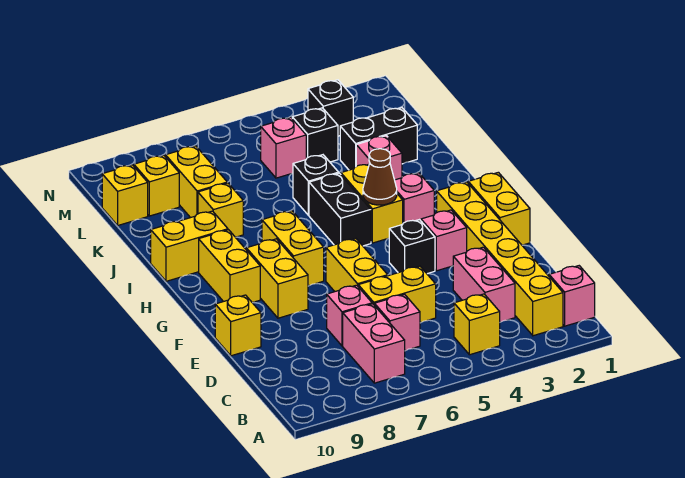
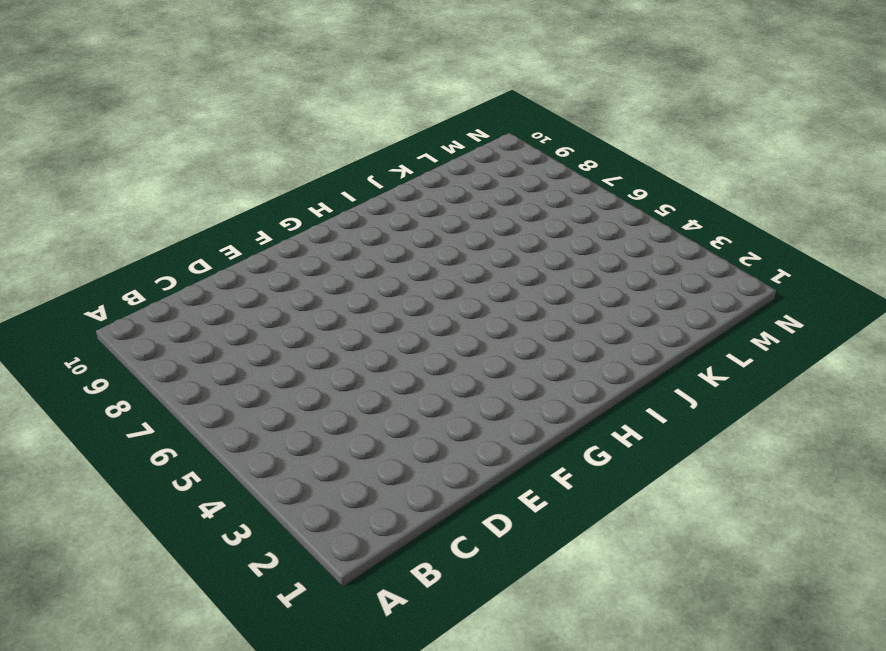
none -> pink 1x1 brick [549,266,595,326]
none -> yellow 1x6 brick [437,182,563,336]
none -> yellow 1x1 brick [454,294,500,355]
none -> pink 1x2 brick [343,304,405,383]

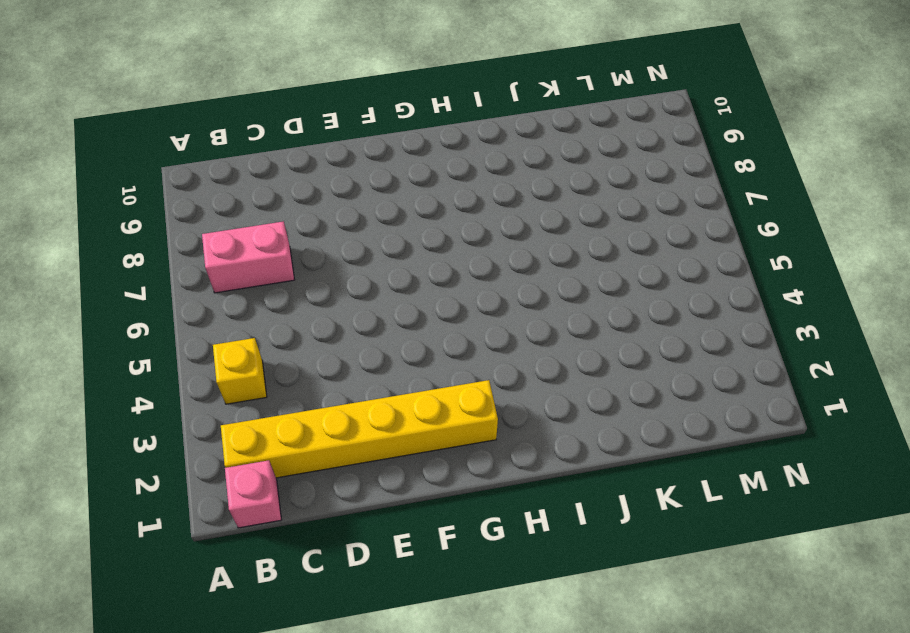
none -> pink 1x2 brick [453,247,515,322]
none -> pink 1x1 brick [374,294,420,351]
none -> yellow 1x2 brick [358,266,436,323]
none -> pink 1x1 brick [327,285,372,346]

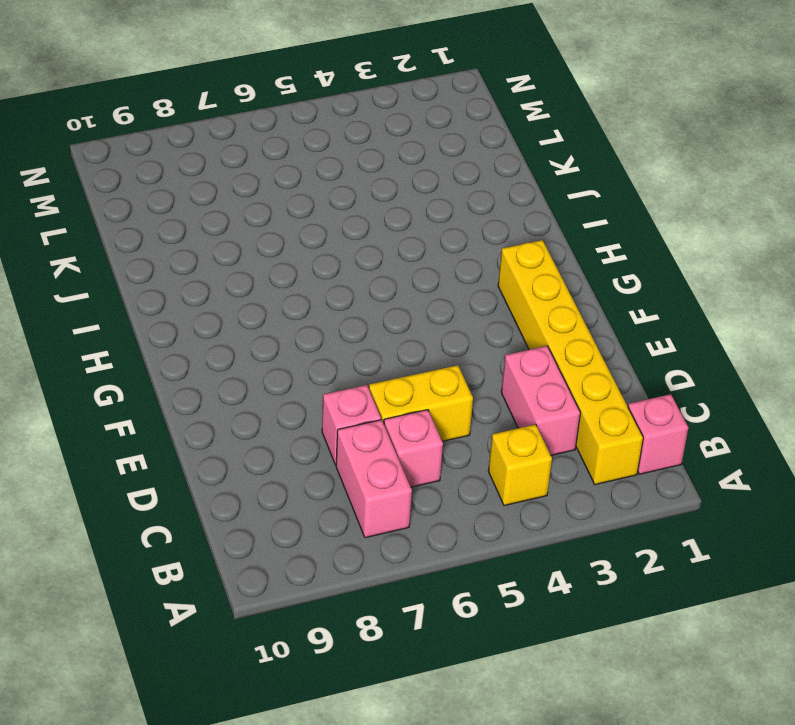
none -> yellow 1x2 brick [326,239,388,291]
none -> yellow 1x1 brick [215,295,261,356]
none -> yellow 1x2 brick [468,172,530,245]
none -> pink 1x1 brick [421,210,467,271]

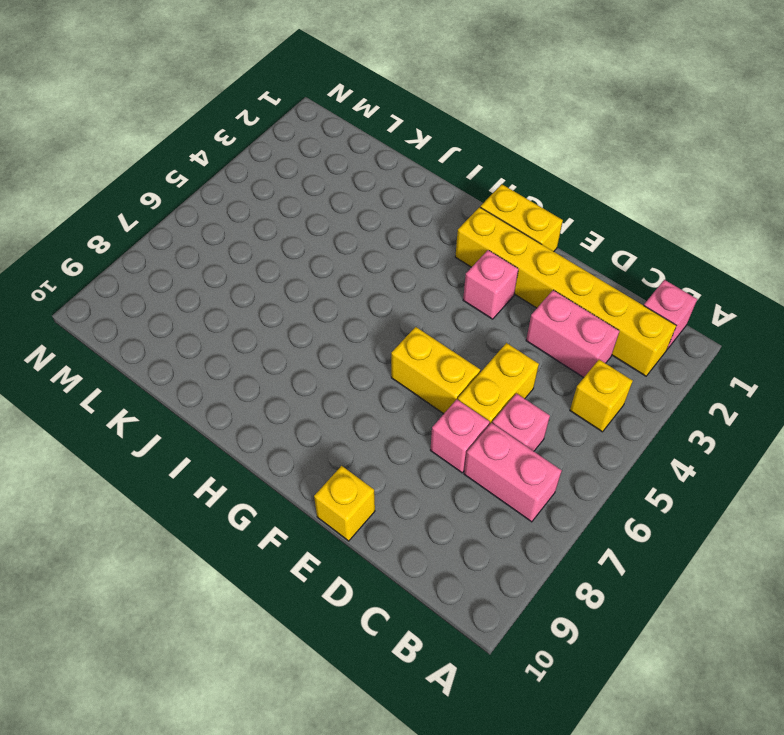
none -> black 1x1 brick [389,220,435,274]
none -> yellow 1x2 brick [246,239,308,318]
none -> yellow 1x2 brick [262,211,324,286]
none -> yellow 1x2 brick [199,230,260,303]

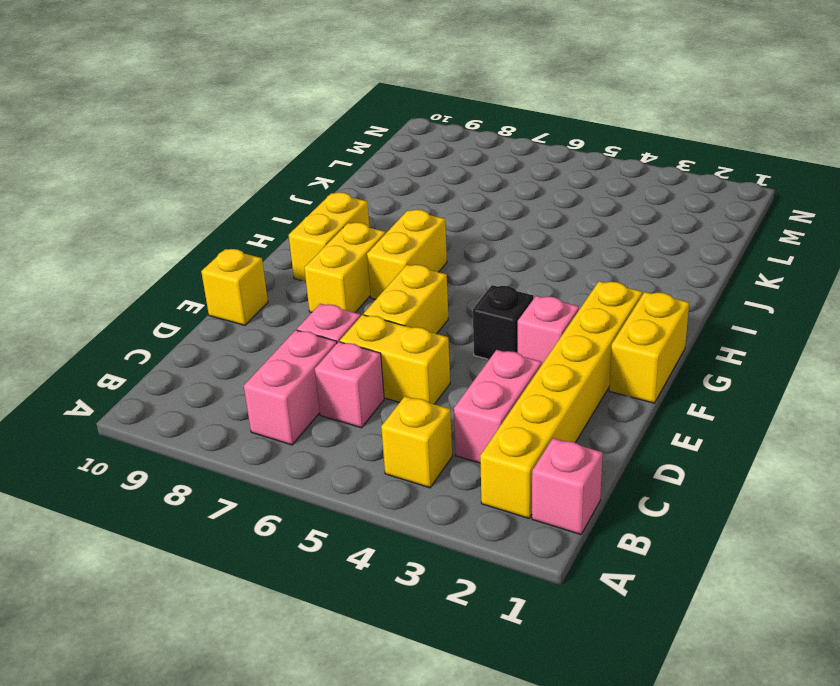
none -> pink 1x1 brick [395,173,434,223]
none -> yellow 1x2 brick [341,164,403,243]
none -> black 1x2 brick [309,173,371,246]
none -> yellow 1x2 brick [151,211,228,281]

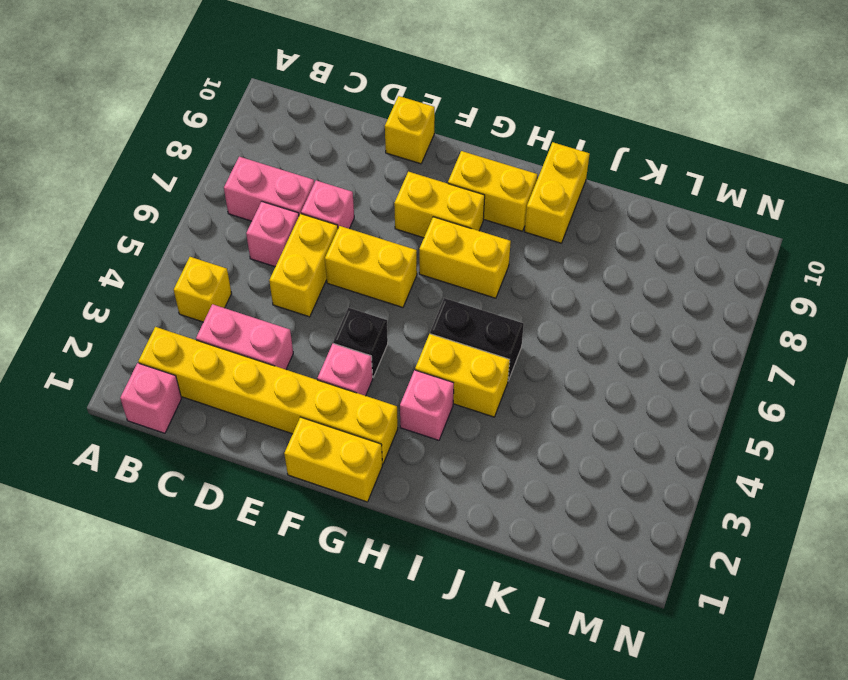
none -> pink 1x1 brick [356,136,402,180]
none -> black 1x1 brick [293,155,339,215]
none -> yellow 1x1 brick [198,183,243,237]
none -> black 1x2 brick [340,108,417,170]

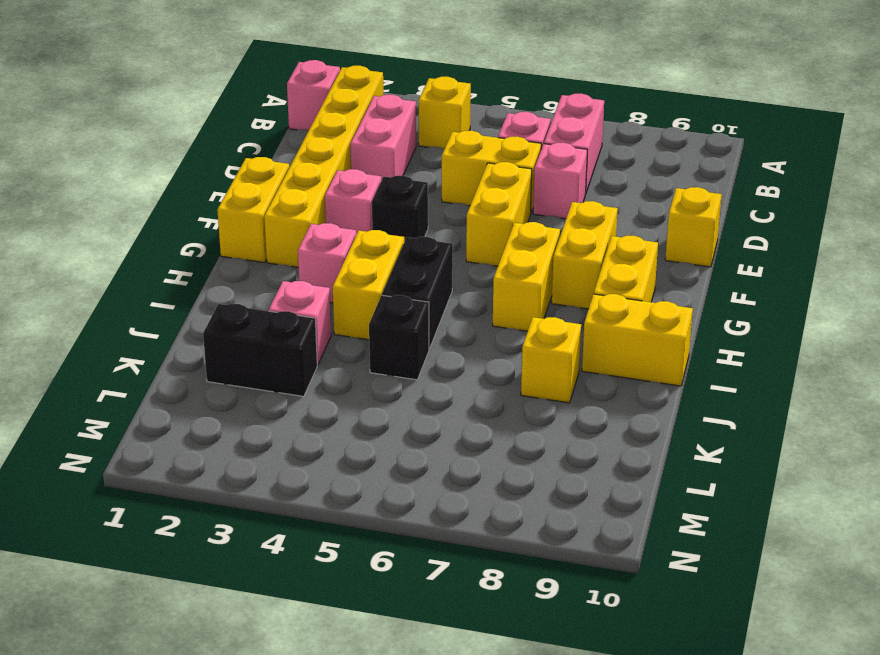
none -> yellow 1x2 brick [166,146,227,218]
none -> black 1x1 brick [292,108,338,162]
none -> pink 1x1 brick [261,117,306,178]
none -> yellow 1x1 brick [134,155,179,216]

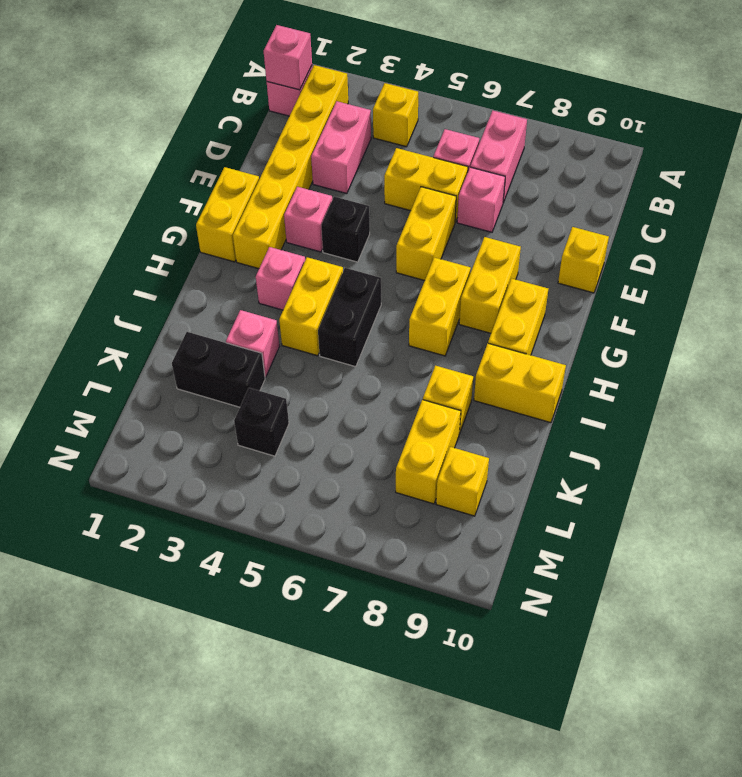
pink 1x1 brick [264,25,312,90] -> pink 1x1 brick moved to [261,117,306,178]
none -> black 1x1 brick [293,155,339,215]
none -> yellow 1x1 brick [102,165,148,225]
none -> black 1x1 brick [308,80,353,136]
none -> brown 1x1 cone [363,149,397,205]

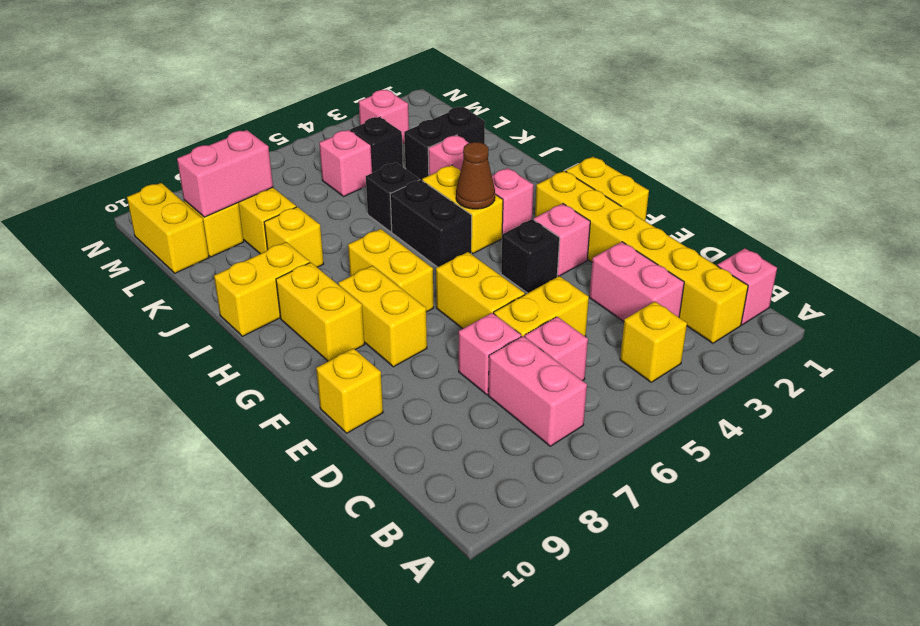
pink 1x2 brick [177,130,273,217] -> none
yellow 1x2 brick [127,183,209,273] -> yellow 1x1 brick [102,165,148,225]
pink 1x1 brick [359,90,409,144] -> black 1x1 brick [308,80,353,136]

